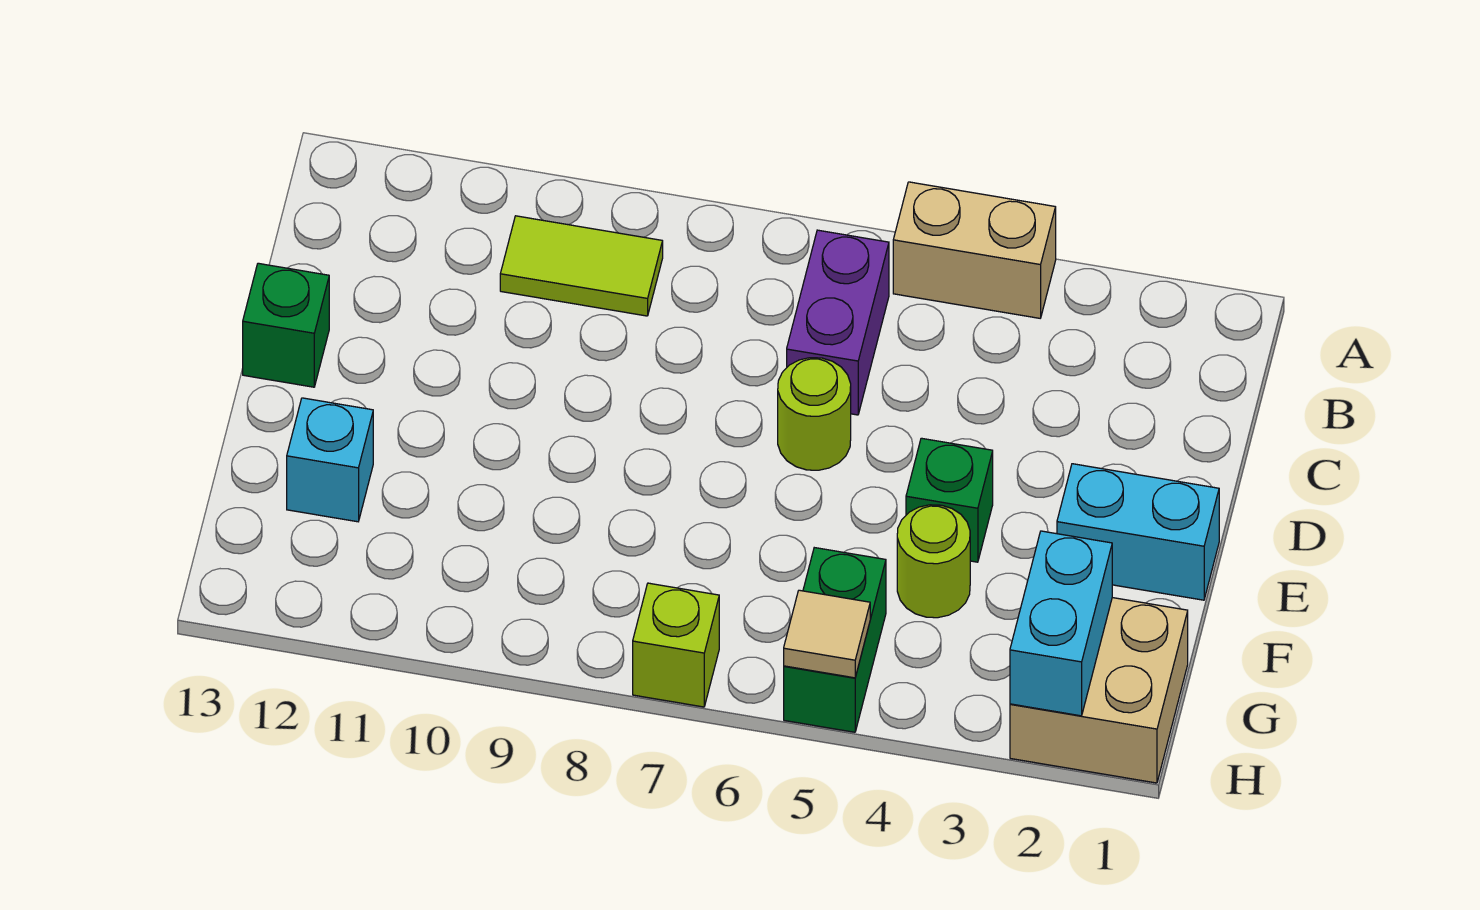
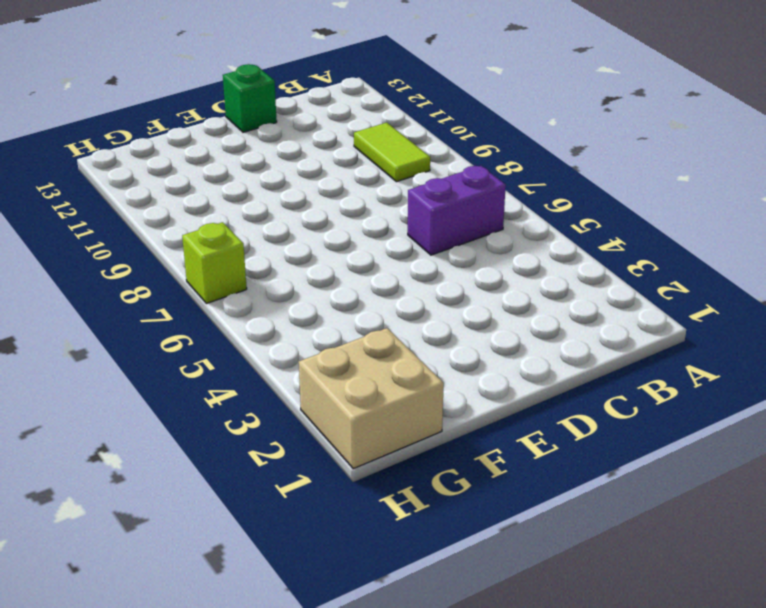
none -> tan 1x2 brick [893,182,1056,318]
none -> lime 1x1 round brick [778,358,851,470]
none -> cyan 1x2 brick [1057,464,1219,600]

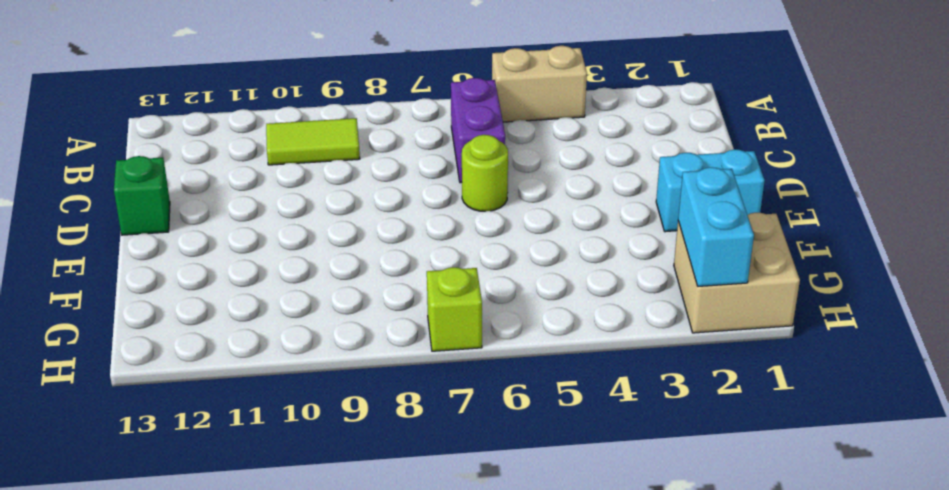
none -> green 1x1 brick [906,438,993,562]
none -> lime 1x1 round brick [897,505,970,618]
none -> cyan 1x1 brick [287,398,373,522]

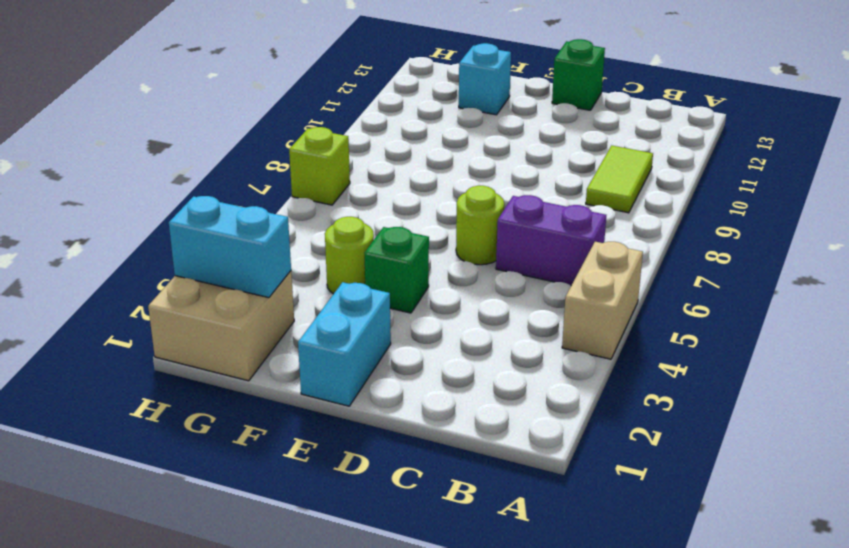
none -> green 1x2 brick [784,548,886,732]
none -> tan 1x1 tile [784,590,870,678]

